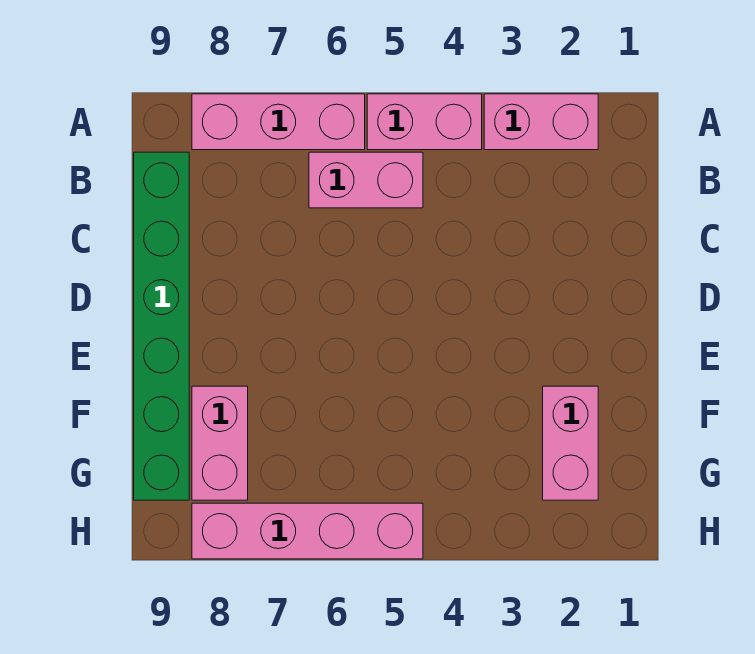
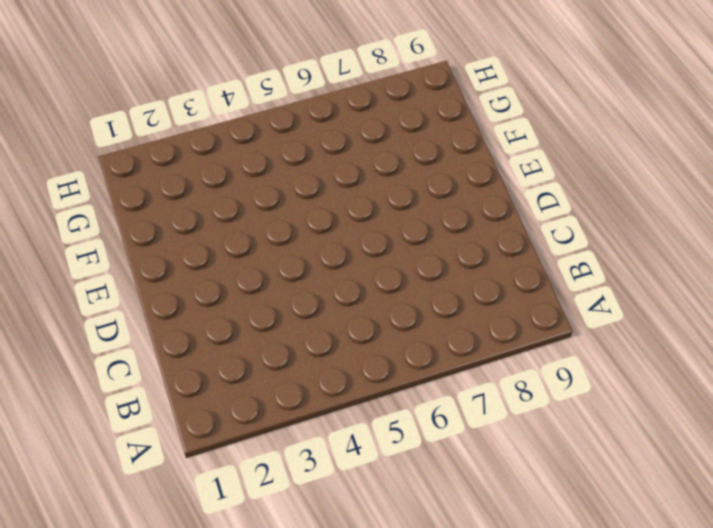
none -> pink 1x2 brick [484,94,598,150]
none -> pink 1x2 brick [367,94,482,150]

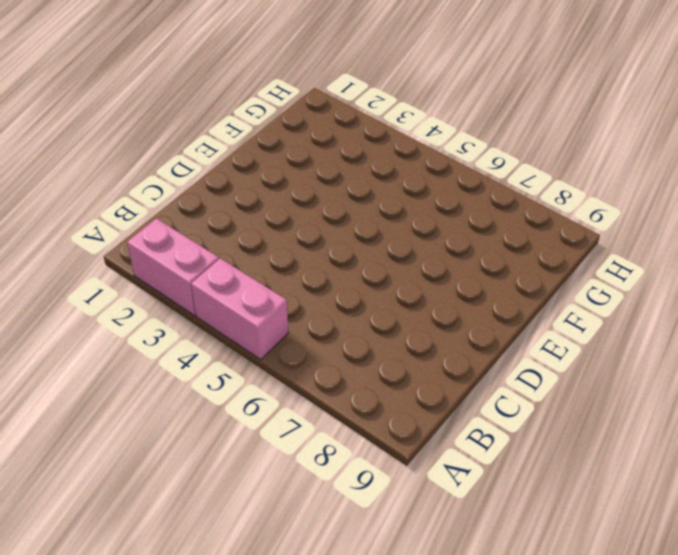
none -> pink 1x3 brick [192,94,365,150]
none -> pink 1x2 brick [309,152,423,208]

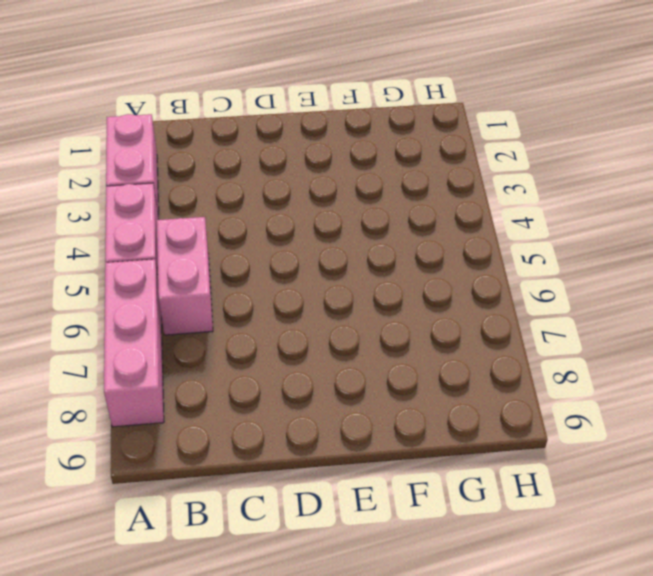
none -> green 1x6 brick [134,152,189,500]
none -> pink 1x2 brick [543,386,598,500]

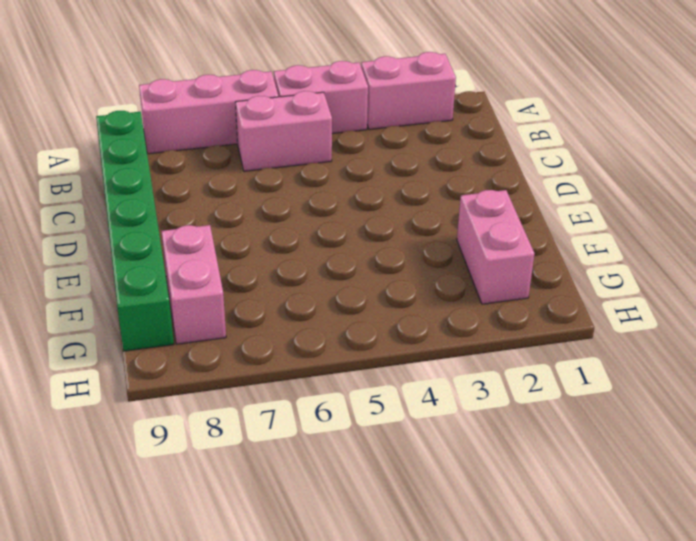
none -> pink 1x4 brick [192,503,423,559]

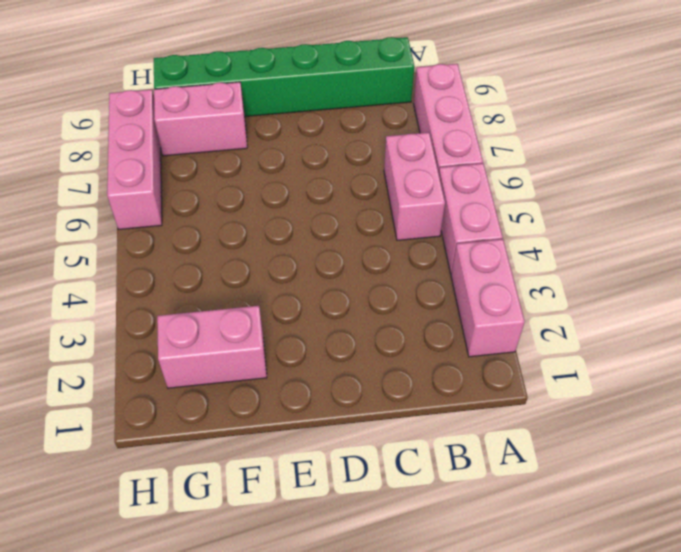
pink 1x3 brick [107,89,162,230] -> pink 1x4 brick [192,503,423,559]

